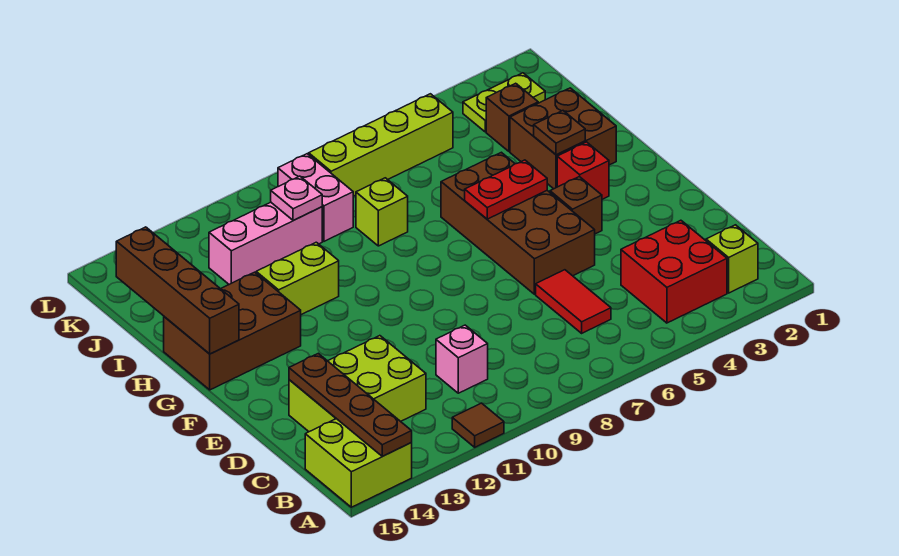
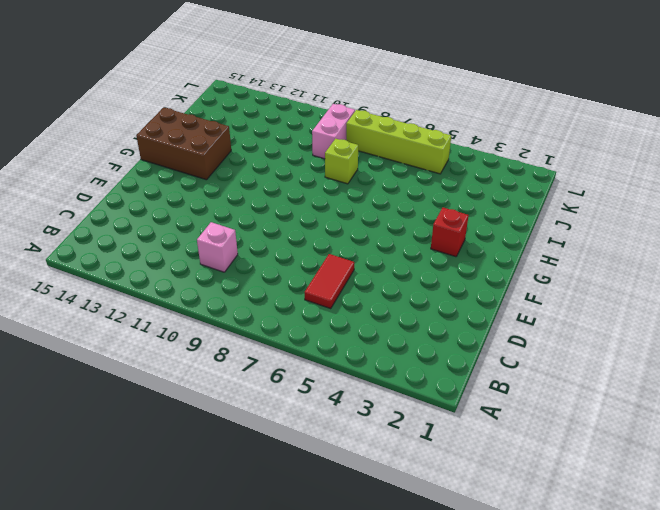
none -> brown 1x1 tile [452,403,504,447]
none -> lime 2x2 brick [305,419,412,507]
none -> lime 1x1 brick [706,225,758,293]

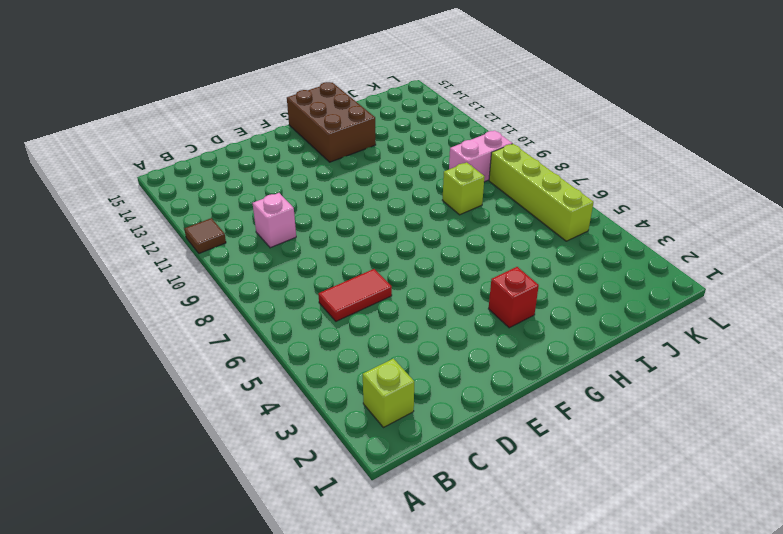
none -> lime 2x2 brick [305,419,412,507]
none -> red 2x2 brick [621,220,727,323]
none -> lime 2x3 brick [289,336,426,432]

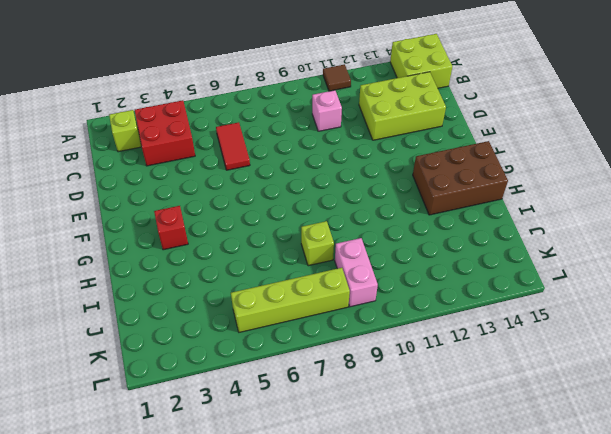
none -> brown 2x4 brick [441,152,595,294]
none -> brown 1x1 brick [550,177,602,234]
none -> brown 2x2 brick [510,88,616,189]

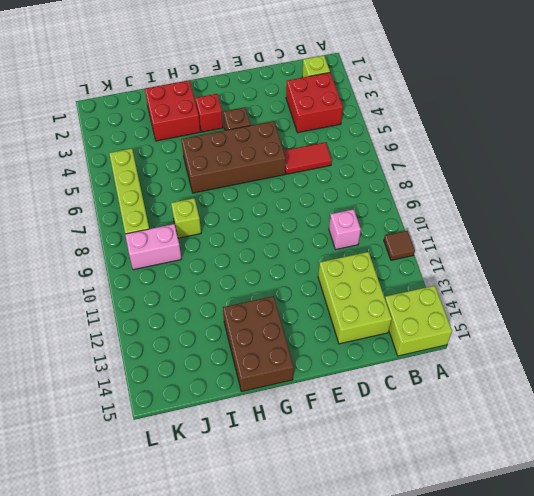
red 2x2 brick [145,80,200,141] -> brown 2x2 brick [510,88,616,189]
none -> lime 1x2 brick [256,242,339,315]
none -> brown 1x1 brick [486,83,538,151]
none -> pink 1x3 brick [209,202,322,284]

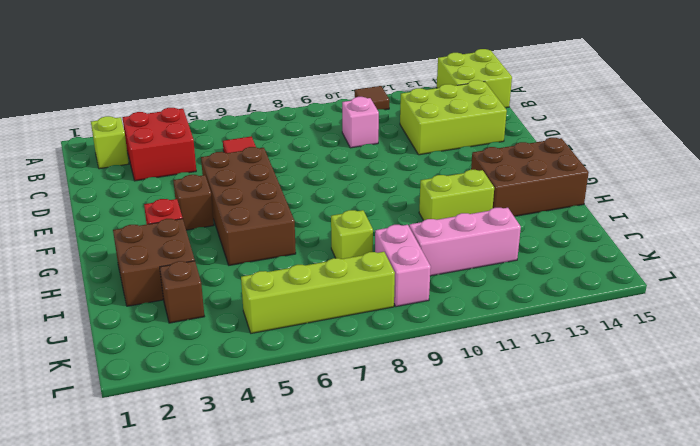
none -> lime 1x2 plate [463,73,545,132]
none -> brown 1x4 plate [289,354,412,456]
none -> red 1x2 plate [465,160,547,219]

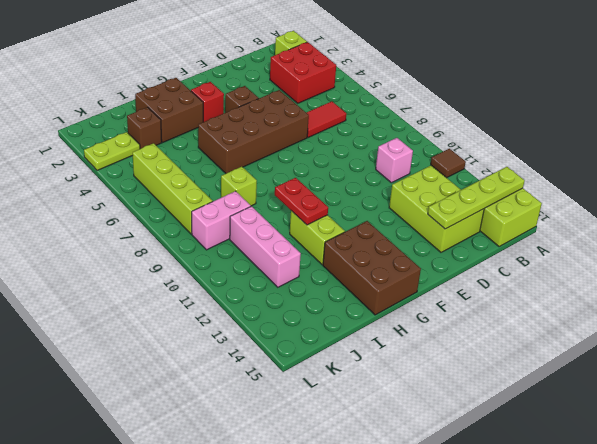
lime 1x4 plate [428,167,525,229] -> brown 1x4 plate [289,354,412,456]
red 1x2 plate [275,178,328,225] -> red 1x2 plate moved to [465,160,547,219]
lime 1x2 plate [84,132,140,170] -> lime 1x2 plate turned to [463,73,545,132]
none -> brown 1x4 brick [116,227,239,354]
none -> brown 1x1 plate [534,111,585,155]
none -> pink 1x1 plate [271,176,322,221]

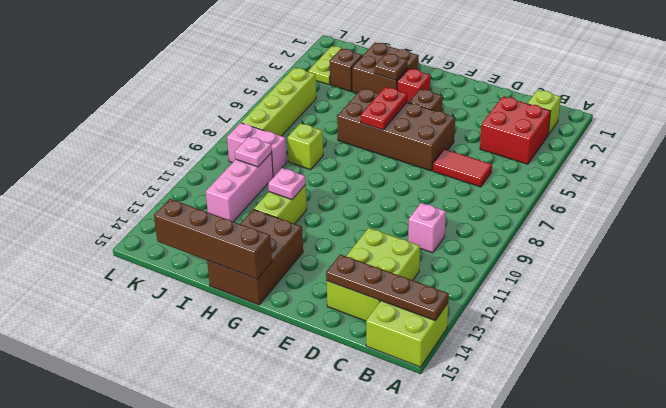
pink 1x1 plate [268,168,306,200] -> none
none -> brown 1x1 tile [452,403,504,447]

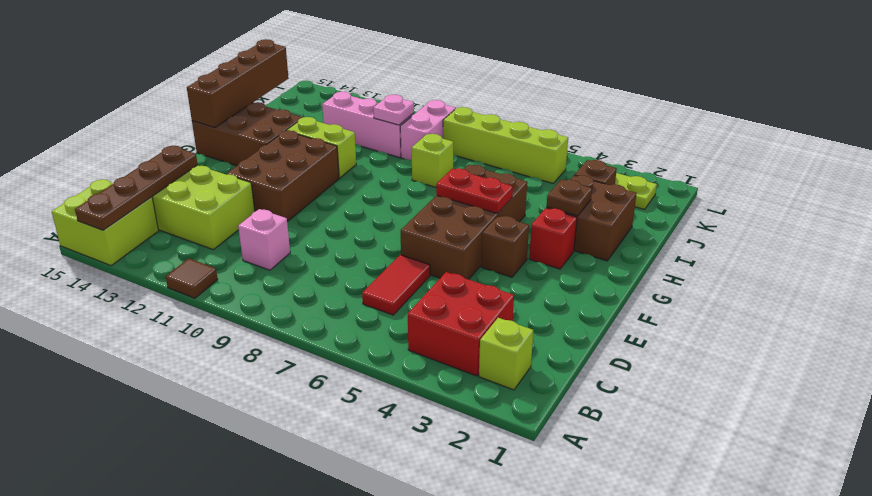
brown 2x3 brick [227,130,339,222] -> none

